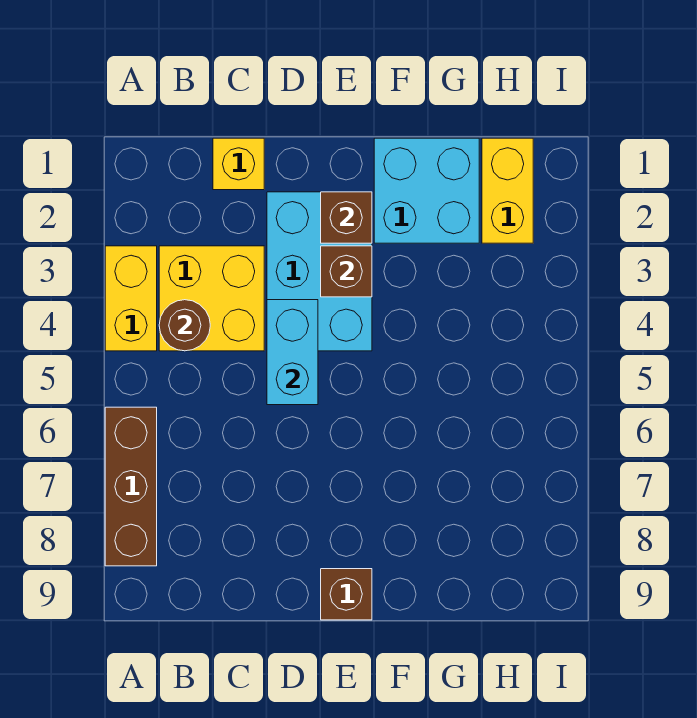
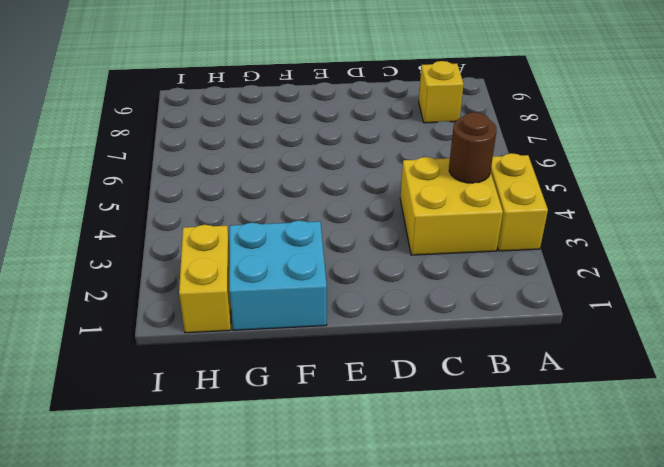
yellow 1x1 brick [419,61,464,123] -> yellow 1x1 brick moved to [213,138,264,190]
none -> brown 1x3 brick [105,407,157,566]
none -> cyan 2x3 brick [267,192,372,351]
none -> brown 1x1 brick [321,569,372,620]

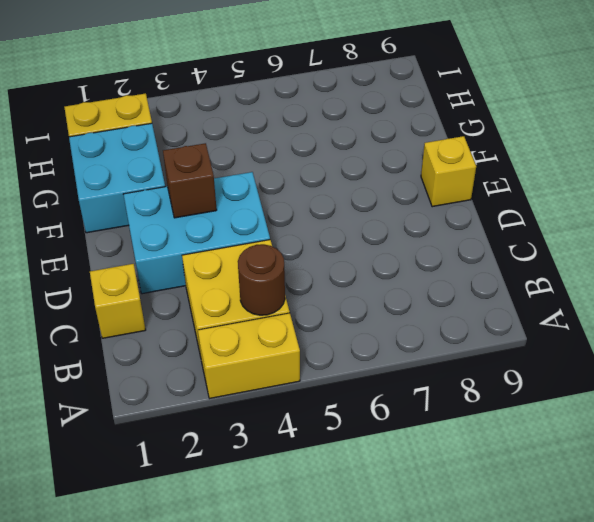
yellow 1x1 brick [421,136,476,207] -> brown 1x1 brick [321,569,372,620]
none -> brown 1x3 brick [105,407,157,566]
none -> cyan 1x2 brick [267,300,318,405]
none -> brown 1x1 brick [321,192,372,243]

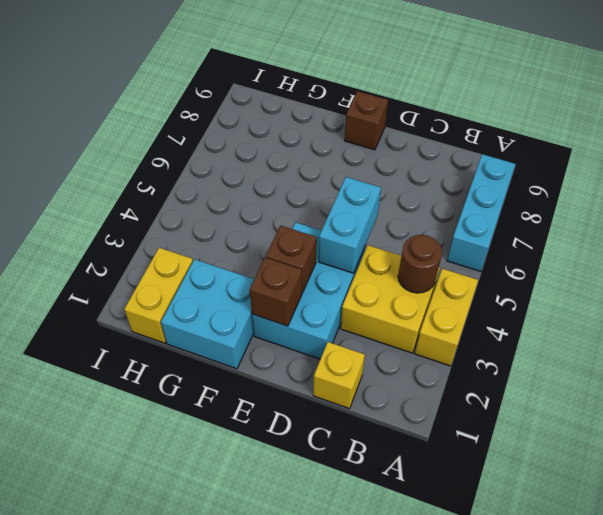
cyan 1x3 brick [447,154,515,272] -> brown 1x3 brick [105,407,157,566]

